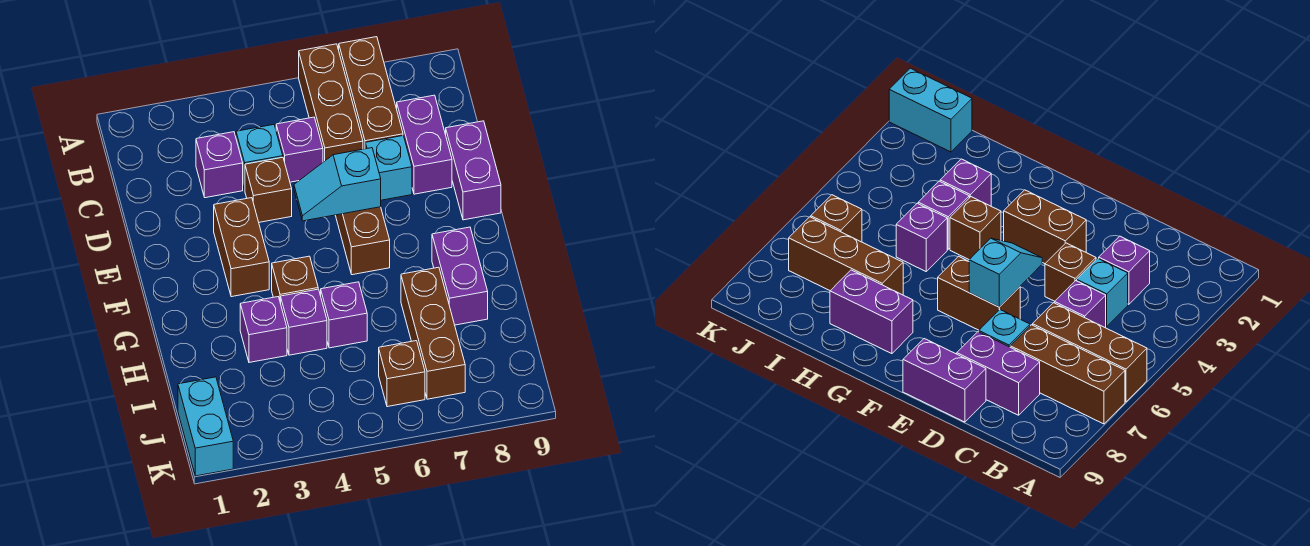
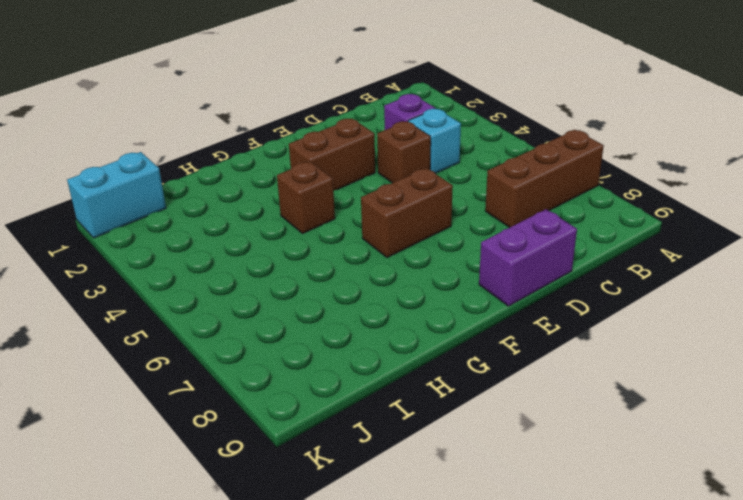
none -> brown 1x3 brick [299,44,363,162]
none -> purple 1x1 brick [276,117,323,182]
none -> purple 1x2 brick [397,95,452,194]

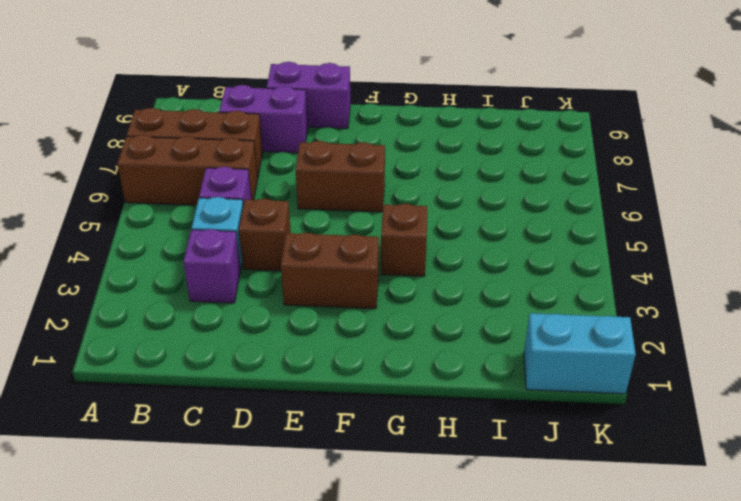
none -> cyan 1x1 brick [365,136,412,200]
none -> purple 1x2 brick [432,227,488,325]
none -> purple 1x1 brick [240,297,287,362]

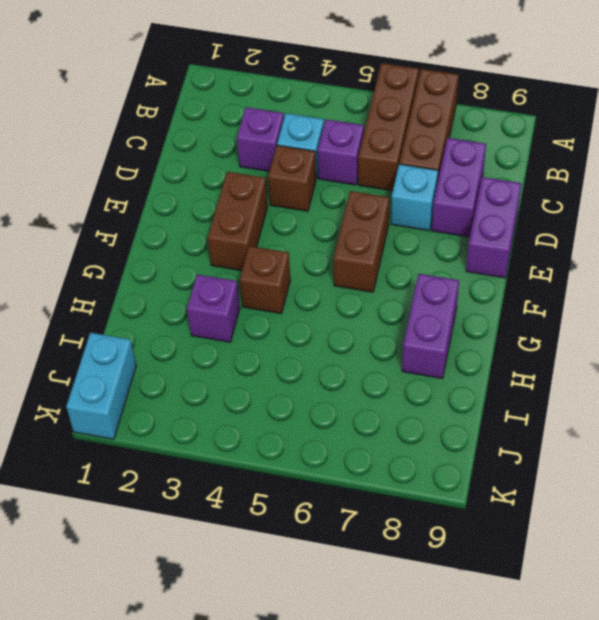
none -> purple 1x1 brick [281,289,327,355]
none -> purple 1x1 brick [321,282,367,348]
none -> brown 1x3 brick [401,267,465,399]

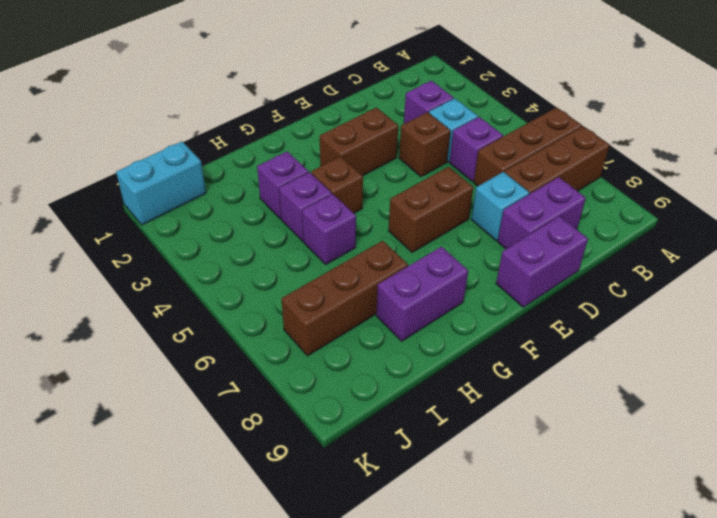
none -> brown 1x1 brick [379,341,425,407]
none -> cyan 1x2 slope [294,148,381,221]

